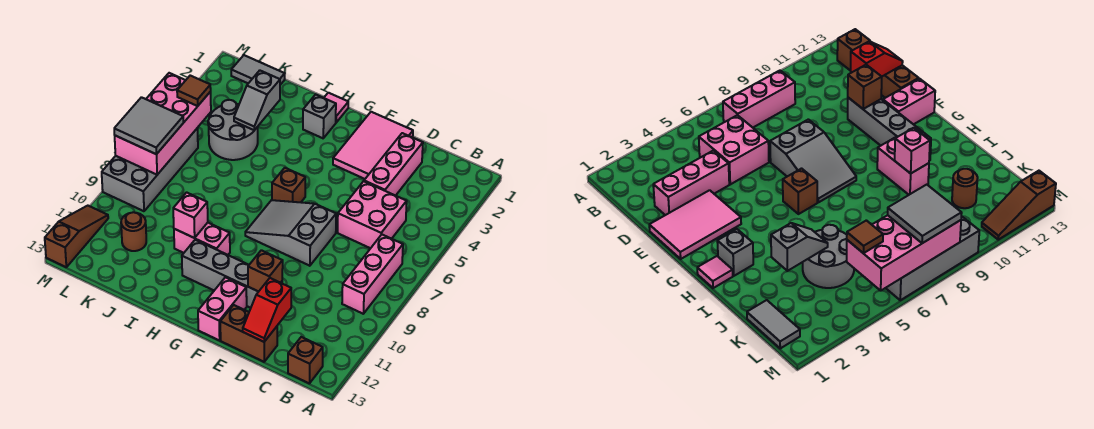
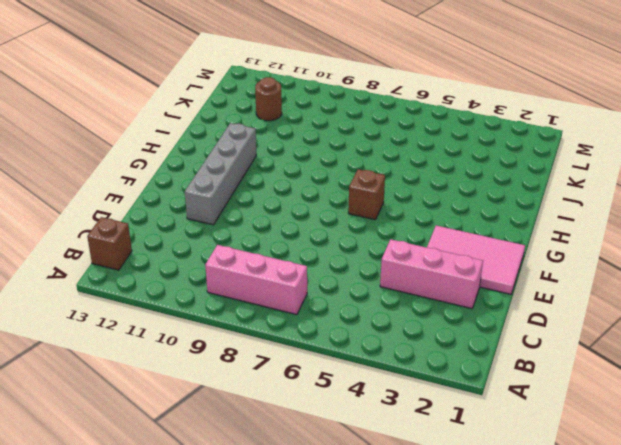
none -> pink 2x2 brick [338,181,407,248]
none -> brown 1x2 brick [220,305,277,362]
none -> grey 2x3 slope [245,200,336,266]

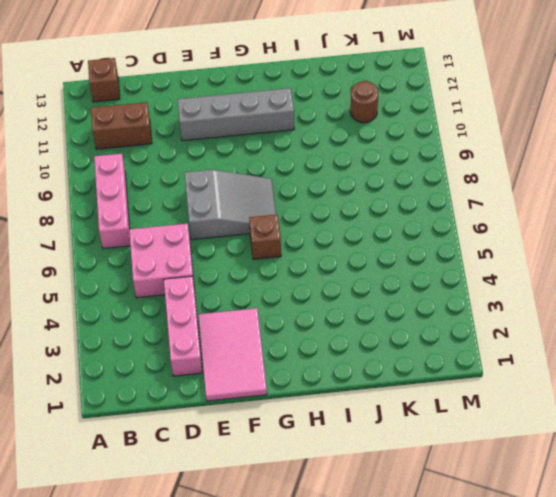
brown 1x2 brick [91,102,152,149] -> brown 1x2 brick moved to [220,305,277,362]
none -> pink 1x2 brick [198,277,247,340]
none -> pink 1x1 tile [324,93,348,122]
none -> grey 1x1 brick [303,94,336,138]

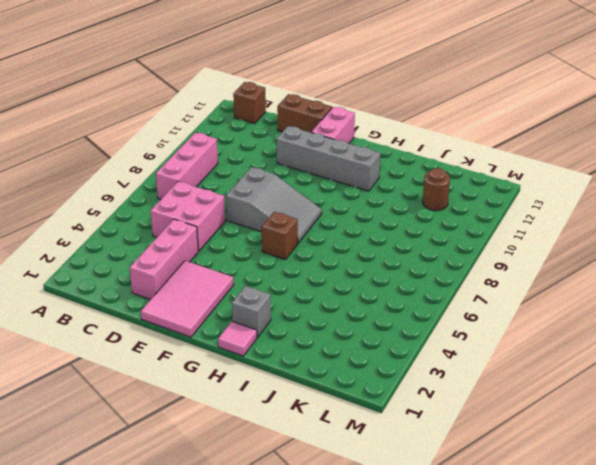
none -> pink 1x2 brick [174,223,230,255]
none -> grey 2x2 round brick [208,100,258,160]
none -> grey 1x2 tile [231,55,285,85]

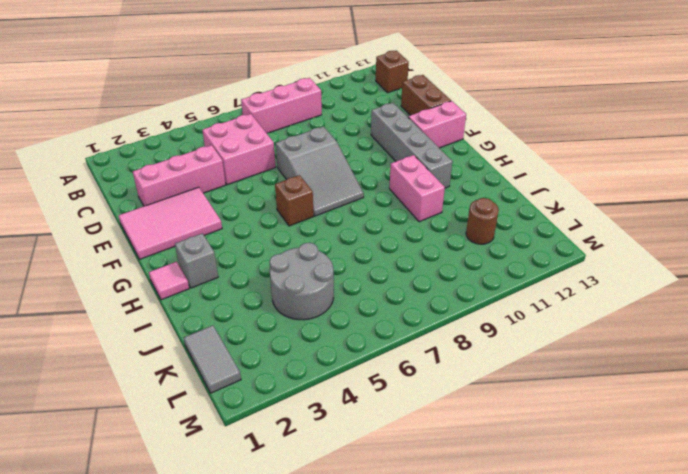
none -> grey 2x4 brick [102,128,198,211]
none -> brown 1x3 slope [45,206,108,267]
none -> red 1x2 slope [243,278,291,342]

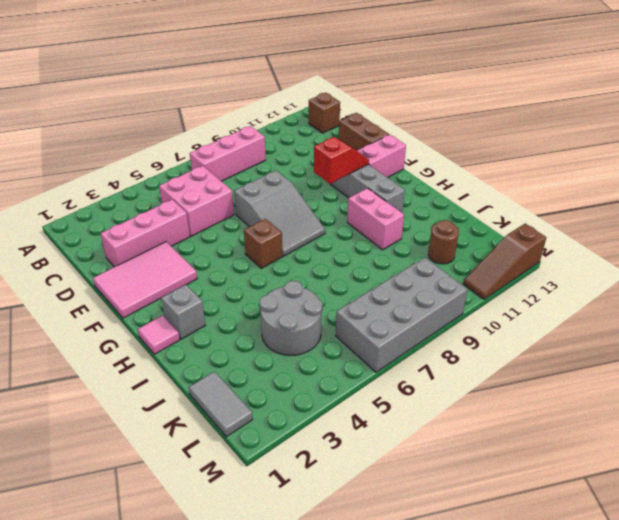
red 1x2 slope [314,137,369,184] -> red 1x2 slope moved to [243,278,291,342]
none -> brown 1x1 brick [248,250,283,292]
none -> pink 1x1 brick [173,192,208,238]
none -> grey 1x2 slope [234,70,280,130]

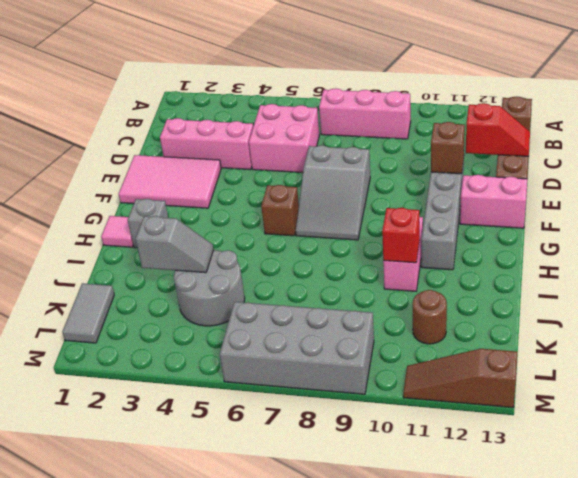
red 1x1 brick [382,208,420,263] -> pink 1x1 brick [173,192,208,238]
none -> pink 2x4 brick [115,73,211,175]
none -> brown 1x1 tile [177,76,211,106]
none -> grey 2x2 tile [114,97,183,154]

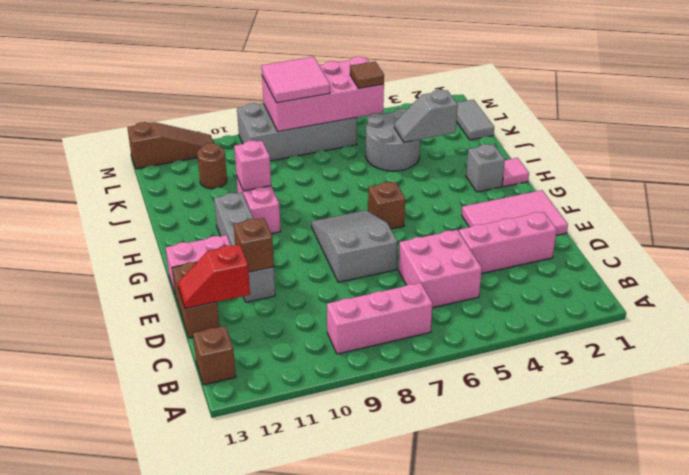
pink 2x2 tile [262,57,330,103] -> grey 2x2 tile [114,97,183,154]

